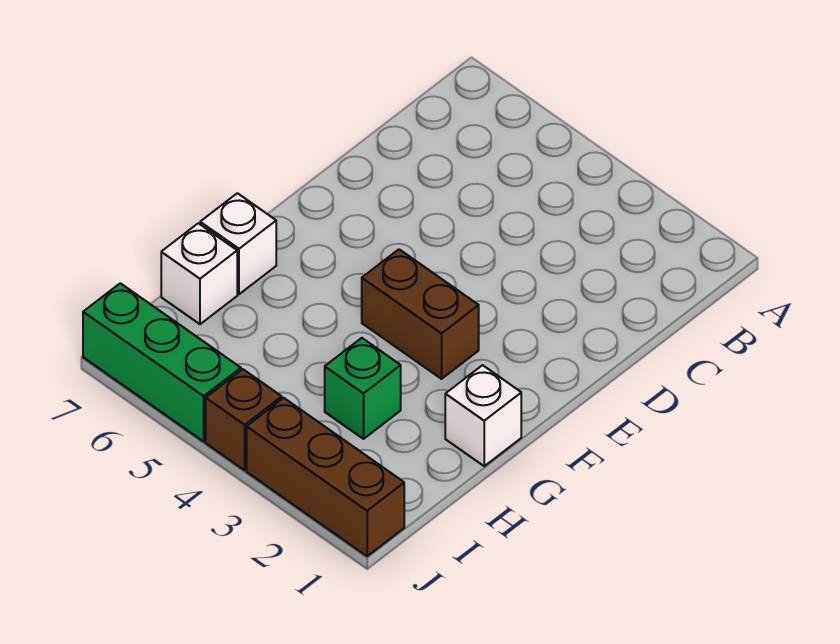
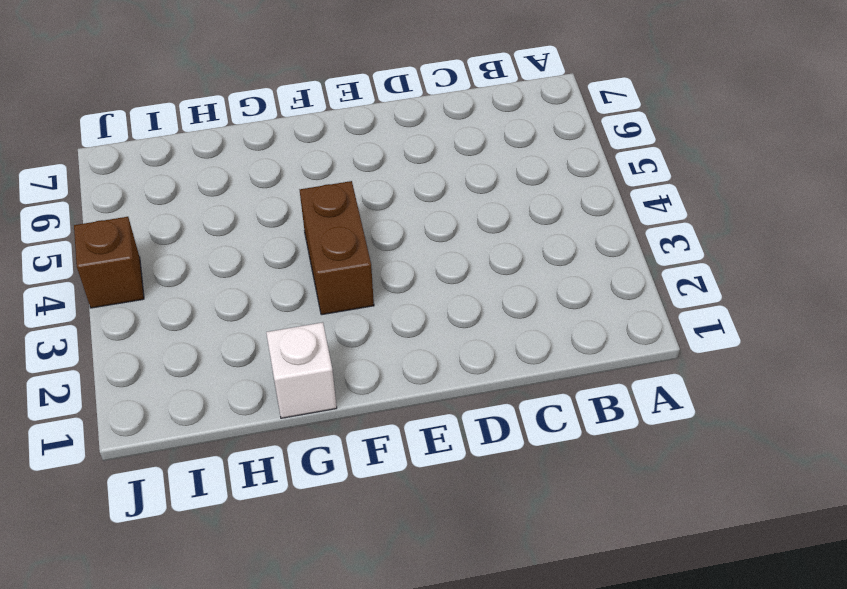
none -> white 1x1 brick [200,193,276,294]
none -> green 1x1 brick [325,338,401,439]

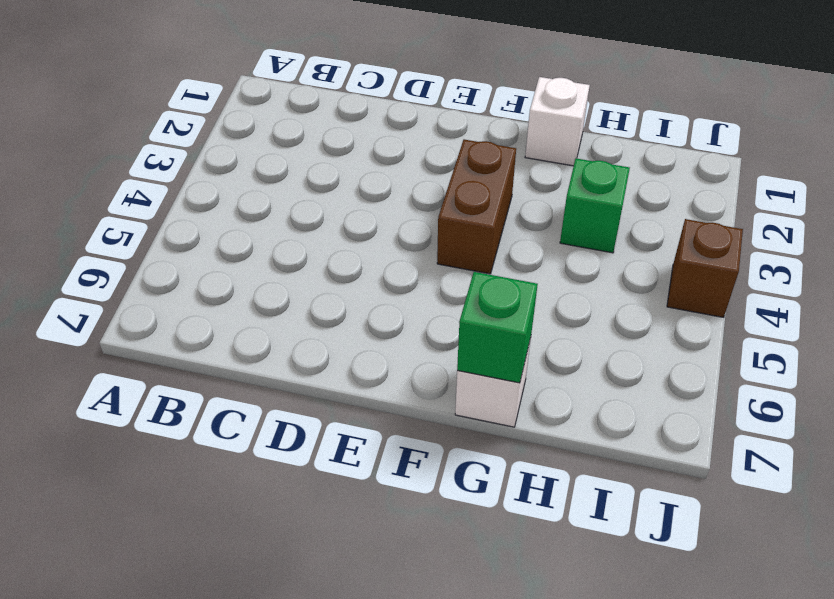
green 1x1 brick [457,272,538,383] -> none
none -> white 1x1 brick [161,223,237,324]
none -> brown 1x3 brick [247,398,404,556]

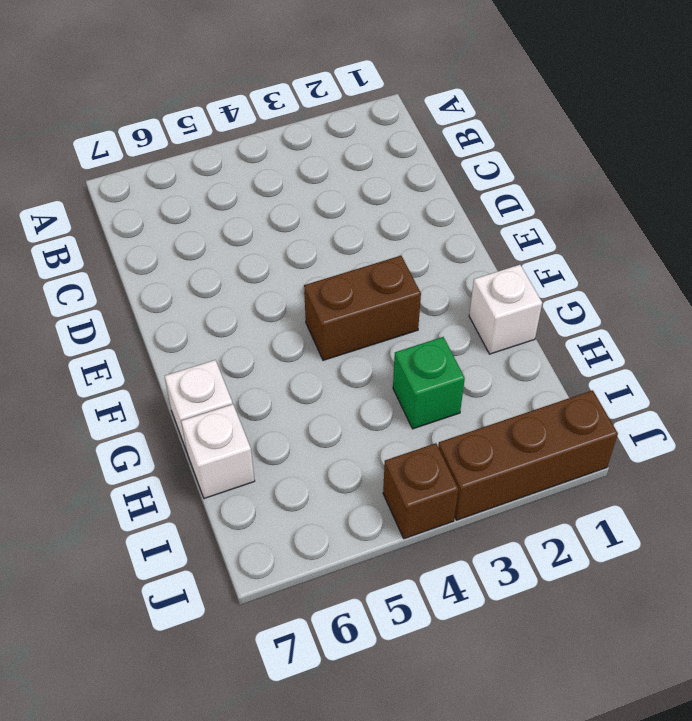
none -> green 1x3 brick [83,283,241,441]

